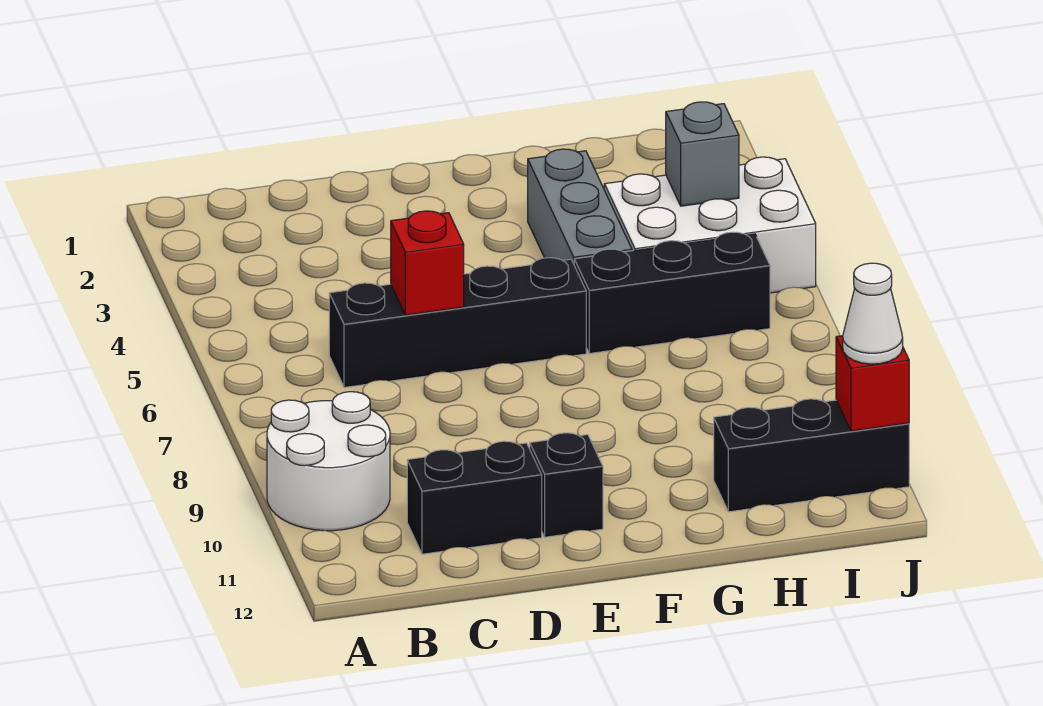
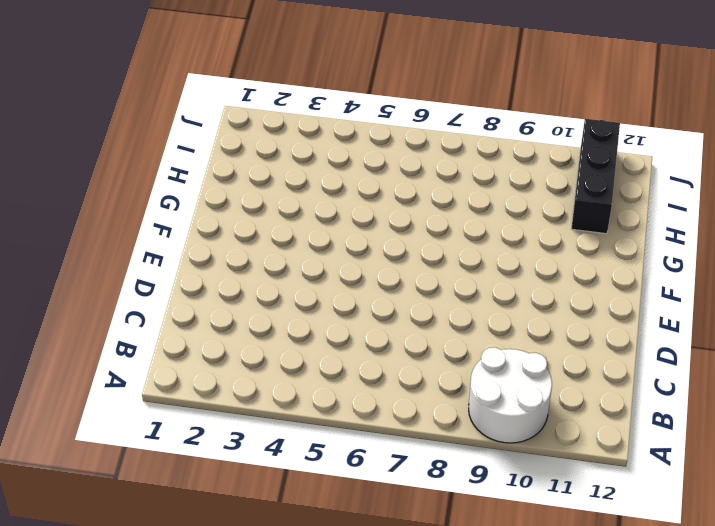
none -> black 1x4 brick [329,258,586,387]
none -> black 1x2 brick [407,441,542,554]
none -> black 1x1 brick [530,433,603,537]

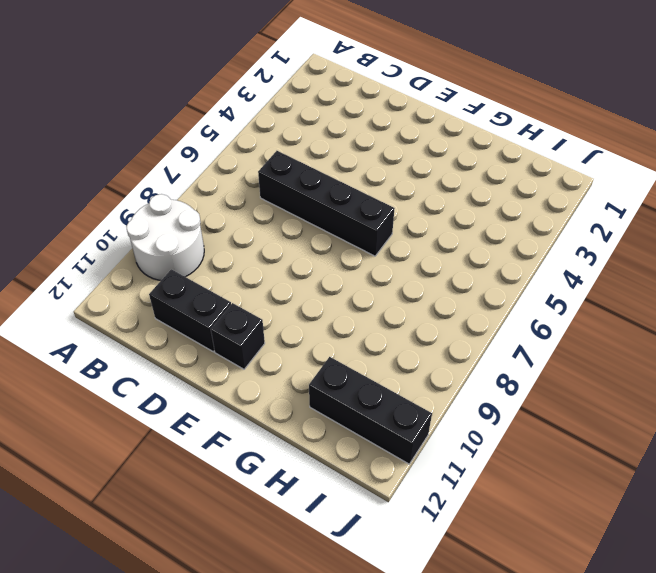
none -> grey 1x3 brick [528,149,632,263]
none -> black 1x3 brick [574,232,770,354]
none -> white 2x3 brick [604,157,816,293]

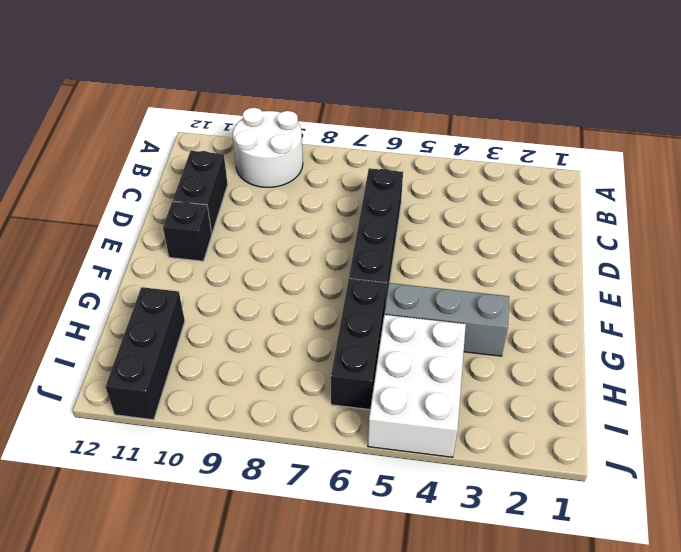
none -> red 1x1 brick [391,211,464,315]
none -> grey 1x1 brick [666,102,739,206]
none -> red 1x1 brick [836,336,909,431]

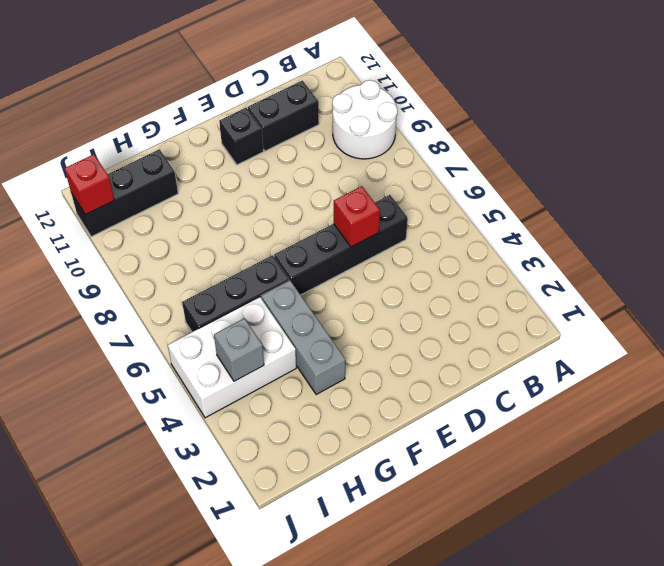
none -> white 1x1 cone [843,263,903,364]

